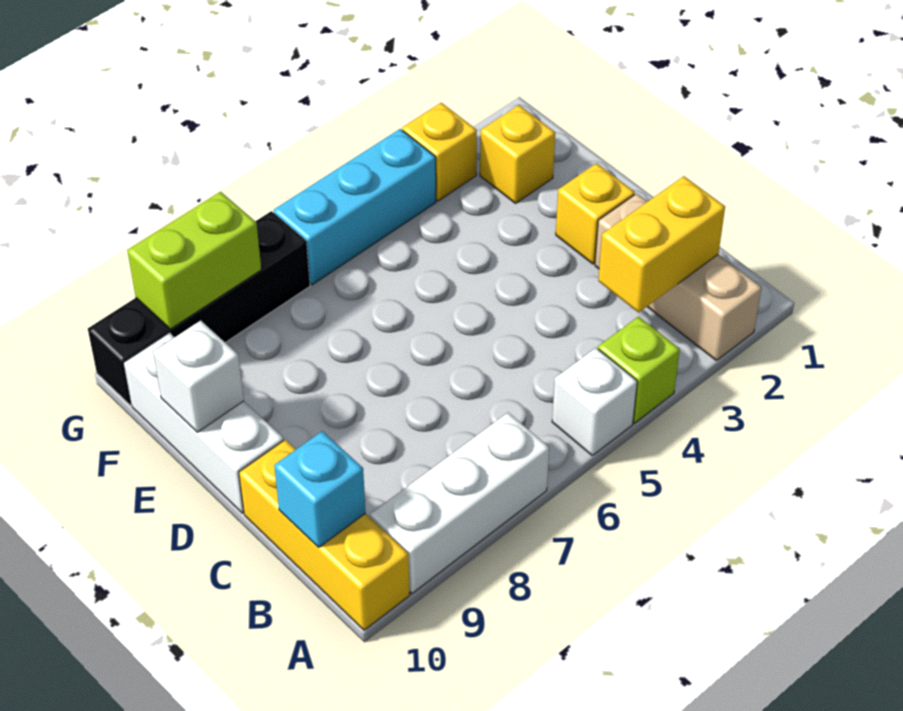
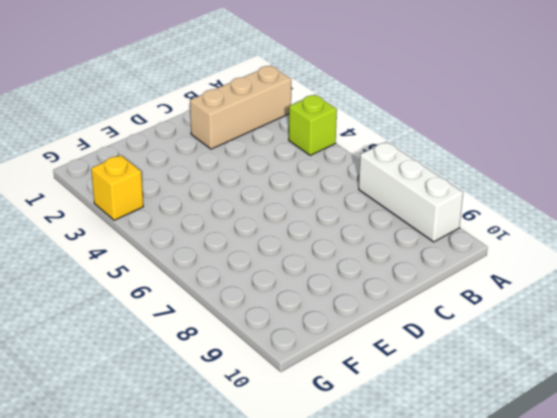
none -> white 1x1 brick [552,348,637,456]
none -> yellow 1x3 brick [239,440,410,630]
none -> yellow 1x1 brick [556,163,635,264]

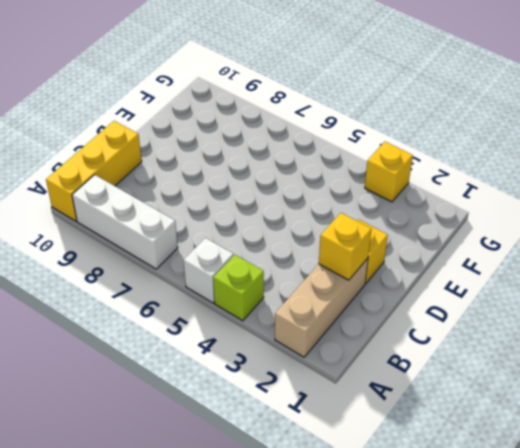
yellow 1x1 brick [319,213,371,280] -> yellow 1x1 brick moved to [480,105,555,203]
none -> white 1x3 brick [124,333,284,513]
none -> cyan 1x3 brick [274,129,436,285]
none -> black 1x4 brick [88,211,310,405]

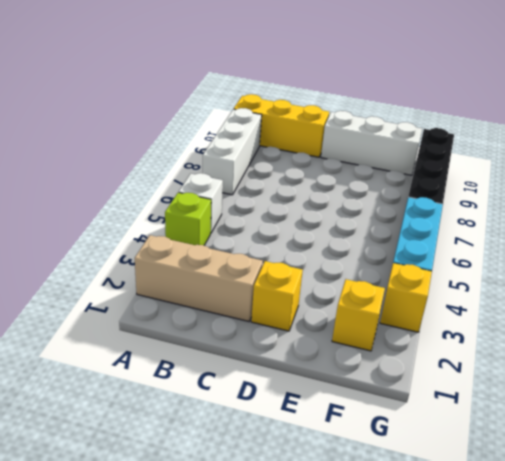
none -> yellow 1x2 brick [598,176,725,312]
none -> cyan 1x1 brick [274,431,366,547]
none -> white 1x1 brick [153,320,244,432]

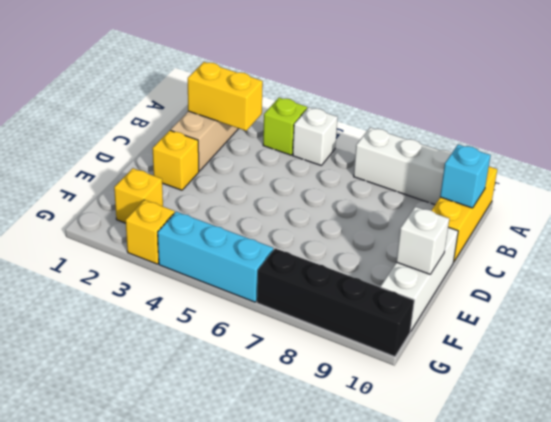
none -> lime 1x2 brick [127,192,261,329]

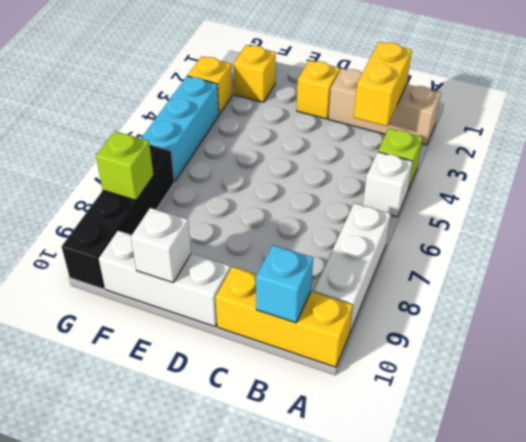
lime 1x1 brick [96,131,154,200] -> lime 1x2 brick [127,192,261,329]

